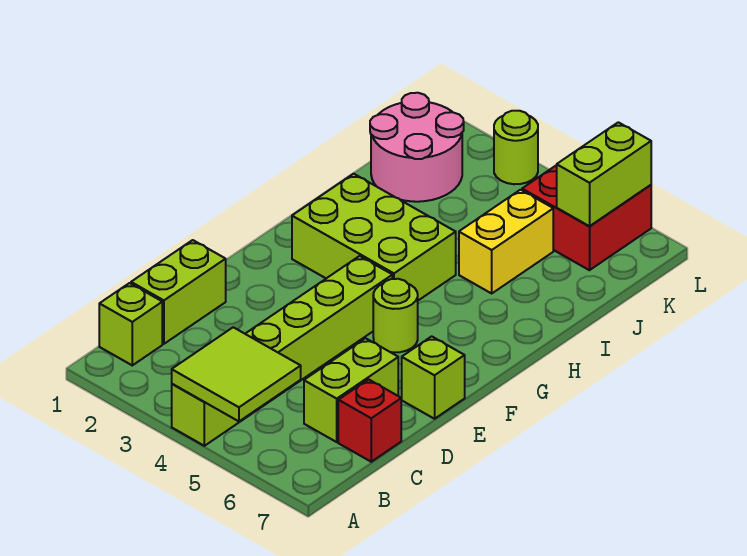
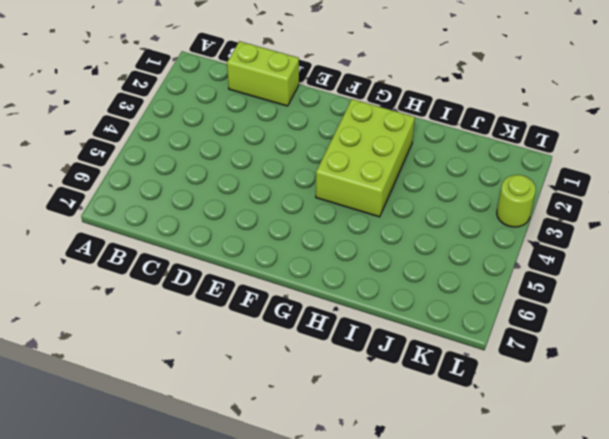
none -> lime 1x6 brick [172,256,392,446]
none -> lime 1x1 brick [99,283,162,365]
none -> lime 1x2 brick [304,338,398,442]

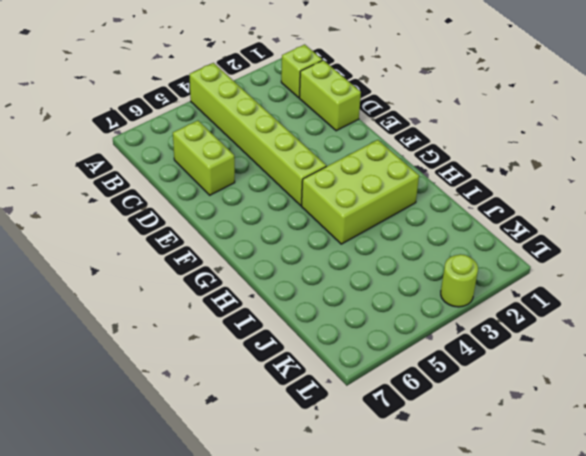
none -> red 1x1 brick [338,379,401,462]
none -> lime 1x1 brick [402,336,465,419]
none -> lime 1x1 round brick [373,279,418,352]

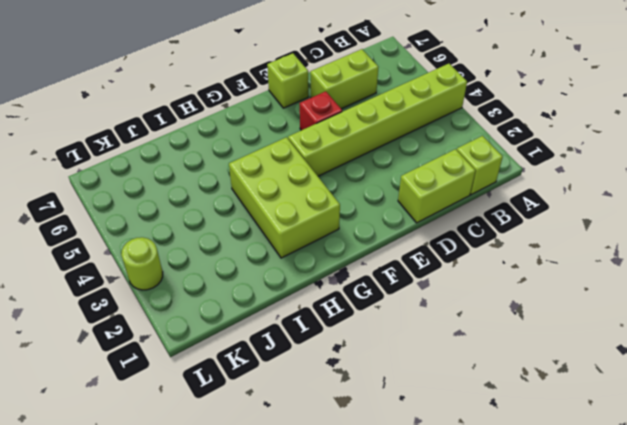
red 1x1 brick [300,91,342,130] -> red 1x1 brick moved to [338,379,401,462]
none -> lime 1x1 round brick [373,279,418,352]
none -> yellow 1x2 brick [459,190,553,293]
none -> pink 2x2 round brick [370,93,464,202]

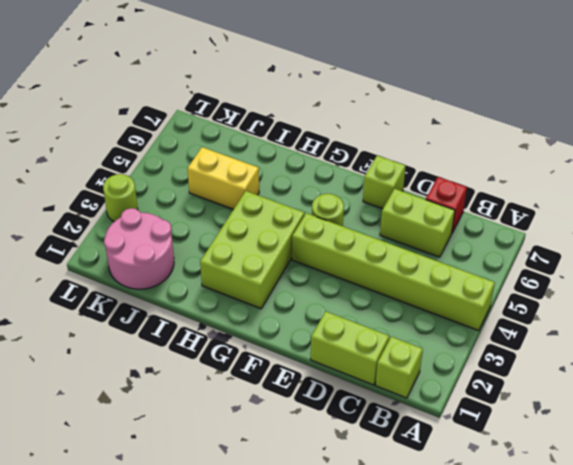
none -> red 2x2 brick [522,165,651,270]
none -> lime 2x2 tile [172,327,301,421]
none -> lime 1x2 brick [557,122,651,226]

